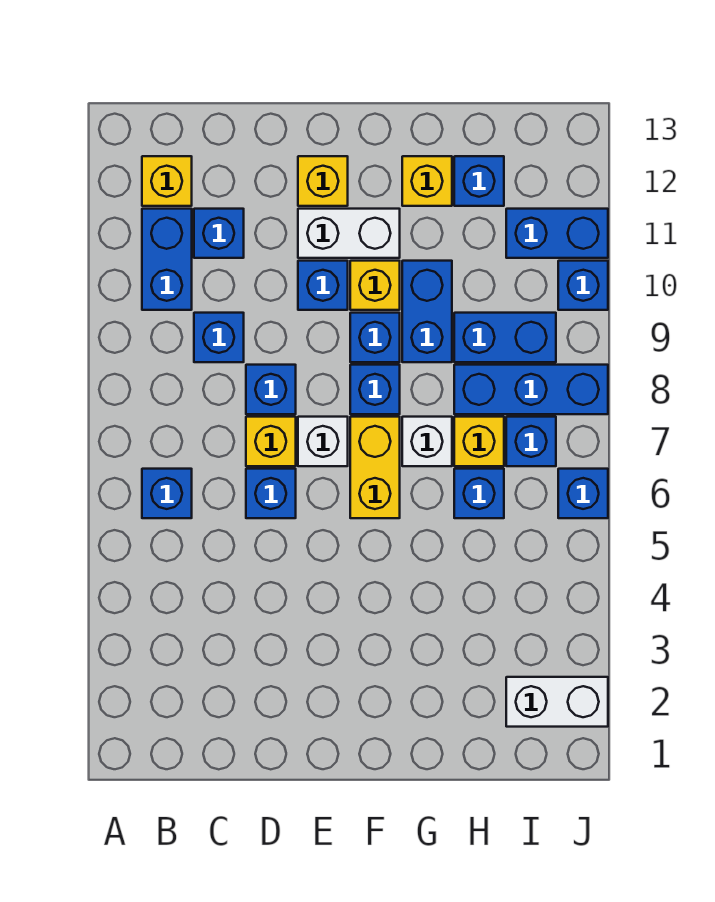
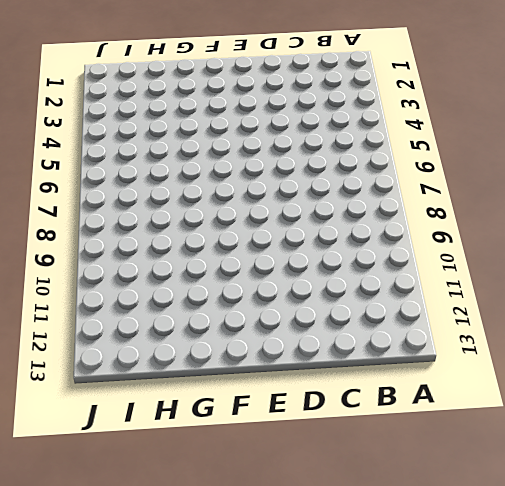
none -> blue 1x1 brick [142,469,192,518]
none -> blue 1x2 brick [142,209,192,310]
none -> yellow 1x1 brick [142,156,192,206]

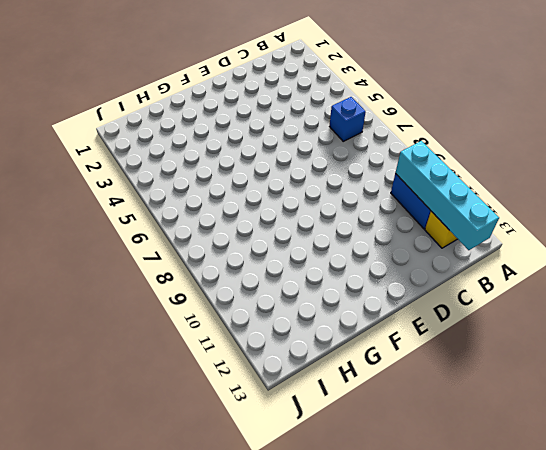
cyan 1x4 brick [395,141,499,250] -> none
none -> blue 1x1 brick [194,313,244,362]
none -> blue 1x1 brick [194,209,244,258]
none -> blue 1x1 brick [246,469,296,518]

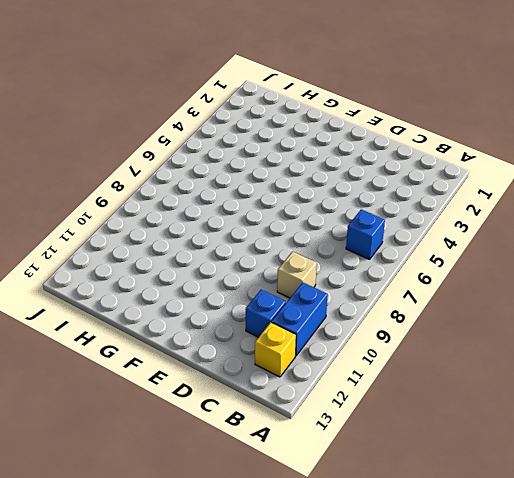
tan 1x1 brick [277,252,317,298] -> blue 1x1 brick [194,313,244,362]
none -> blue 1x1 brick [246,469,296,518]
none -> yellow 1x1 brick [246,417,296,466]
none -> blue 1x1 brick [246,365,296,414]

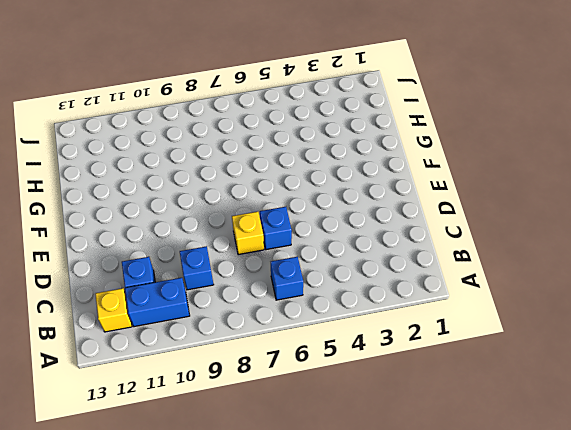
none -> blue 1x1 brick [246,365,296,414]
none -> white 1x1 brick [298,417,348,466]
none -> blue 1x1 brick [298,261,348,310]

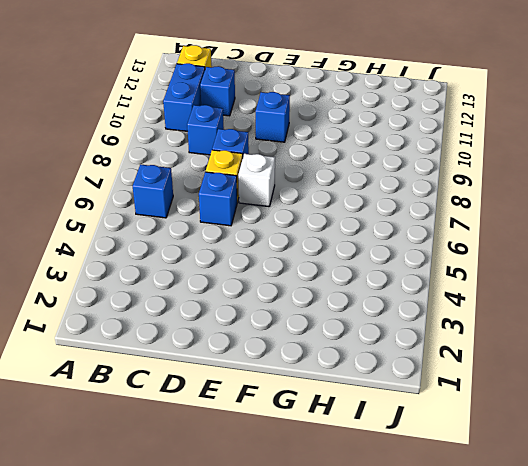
none -> white 1x2 brick [298,209,400,258]
none -> yellow 1x1 brick [298,156,348,206]
none -> yellow 1x2 brick [350,417,400,518]

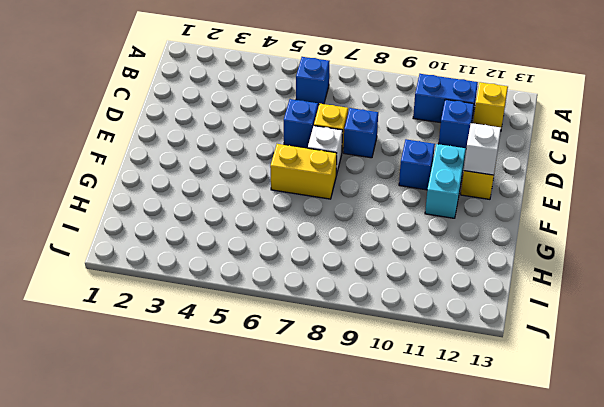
cyan 1x2 brick [425,144,466,218] -> white 1x2 brick [298,209,400,258]
white 1x1 brick [464,123,501,175] -> white 1x1 brick moved to [402,417,452,466]
none -> blue 1x1 brick [194,313,244,362]
none -> blue 1x1 brick [350,365,400,414]
none -> blue 1x1 brick [350,313,400,362]

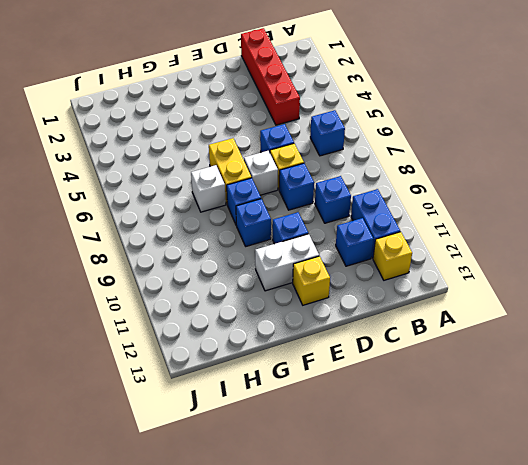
red 1x4 brick [241,28,300,125] -> none
none -> yellow 1x1 brick [350,261,400,310]
none -> blue 1x2 brick [402,261,452,362]
none -> yellow 1x1 brick [402,156,452,206]

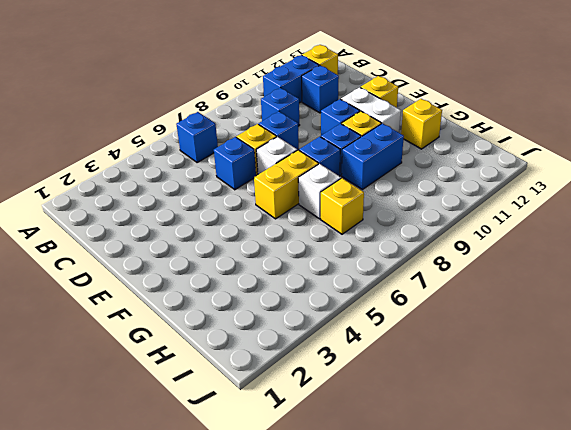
none -> blue 1x1 brick [454,469,504,518]
none -> blue 1x3 brick [454,365,608,414]
none -> blue 1x2 brick [454,313,556,362]

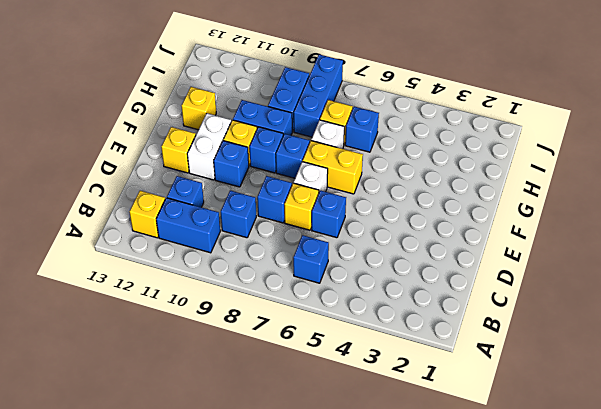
none -> blue 1x1 brick [454,156,504,206]
none -> white 1x2 brick [506,677,608,727]
none -> blue 1x1 brick [506,417,556,466]

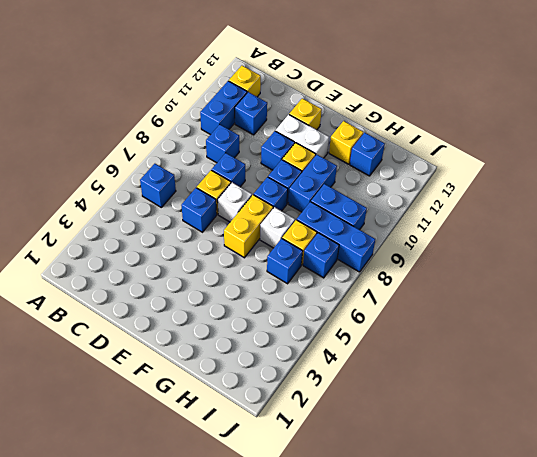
none -> white 1x2 brick [506,677,608,727]
none -> blue 1x2 brick [506,209,608,258]
none -> blue 1x1 brick [558,469,608,518]

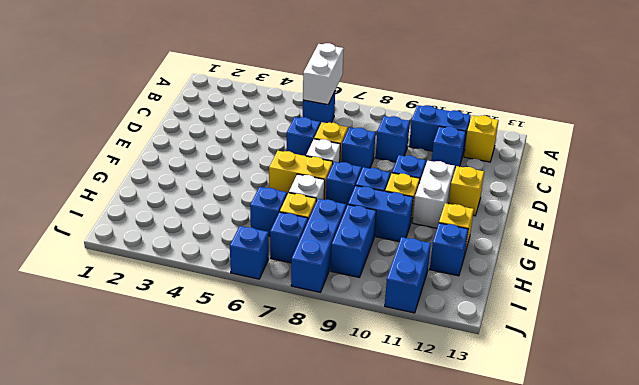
white 1x2 brick [303,43,344,105] -> white 1x2 brick moved to [506,677,608,727]
none -> blue 1x1 brick [558,261,608,310]

